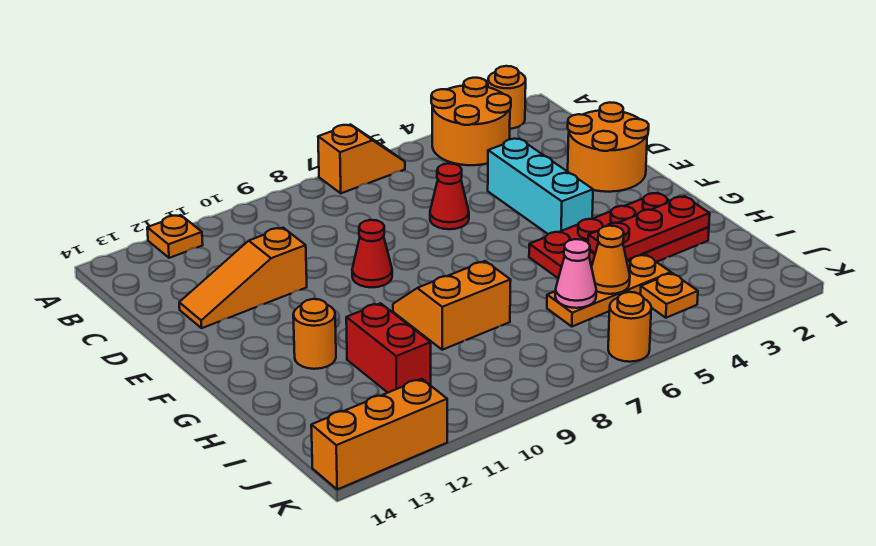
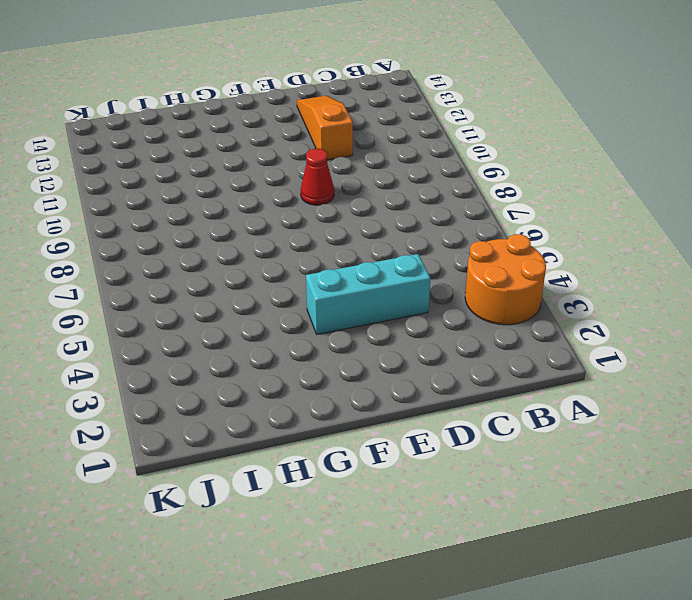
none -> orange 1x1 round brick [488,66,526,129]
none -> orange 1x2 slope [318,125,405,193]
none -> orange 1x1 plate [147,215,203,258]

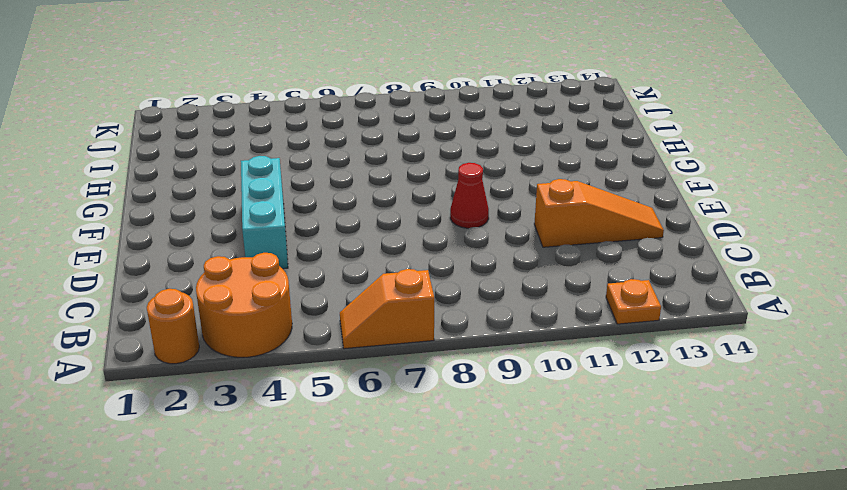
none -> orange 2x2 round brick [568,103,649,192]
none -> red 1x1 cone [430,164,469,229]
none -> red 2x4 plate [529,193,709,278]

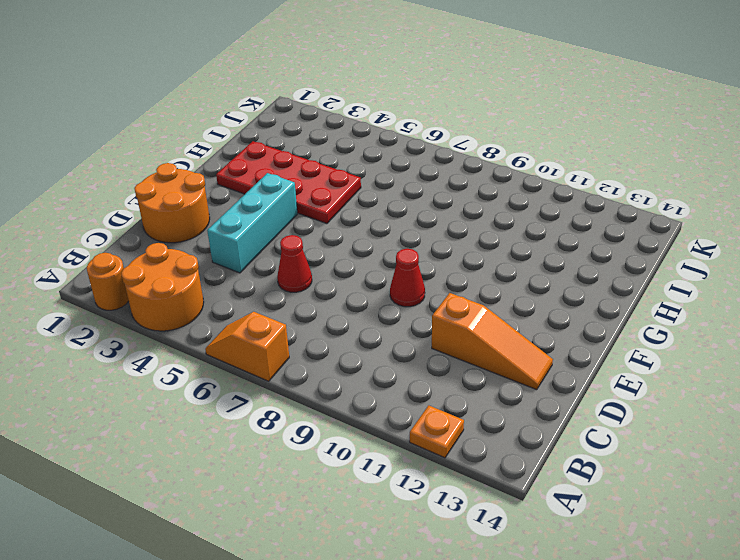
none -> orange 2x2 slope [393,261,511,350]
none -> orange 1x1 round brick [293,299,336,369]
none -> red 1x2 brick [346,303,431,392]

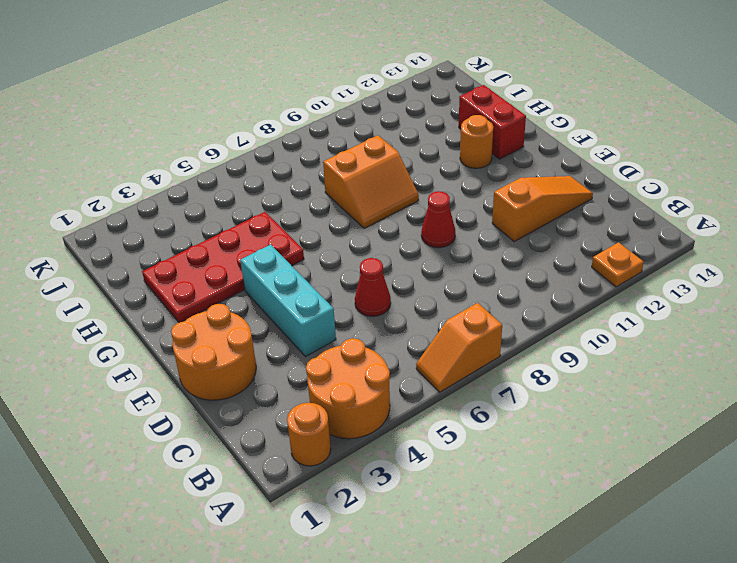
red 1x2 brick [459,85,526,159] -> red 1x2 brick moved to [346,303,431,392]
none -> orange 1x3 plate [547,255,671,327]
none -> orange 1x1 plate [640,273,698,318]
none -> orange 1x1 round brick [608,292,651,362]

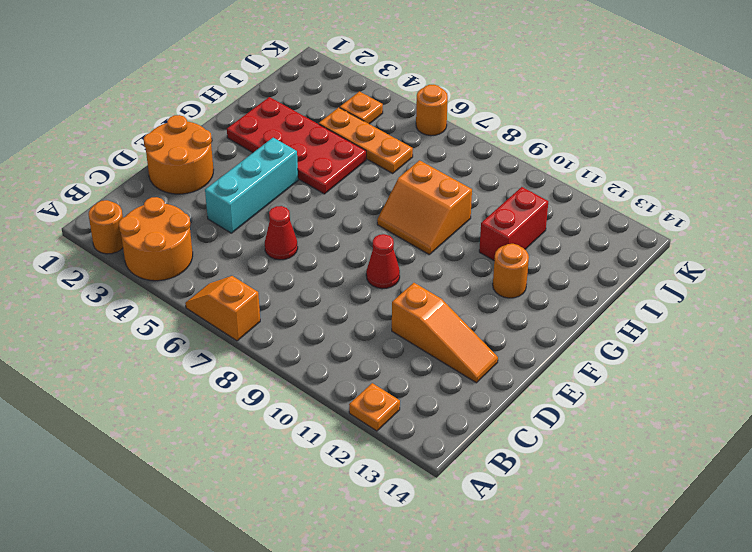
none -> orange 1x3 brick [311,379,447,489]
none -> red 1x3 plate [588,196,710,260]
none -> orange 1x1 cone [592,226,630,294]

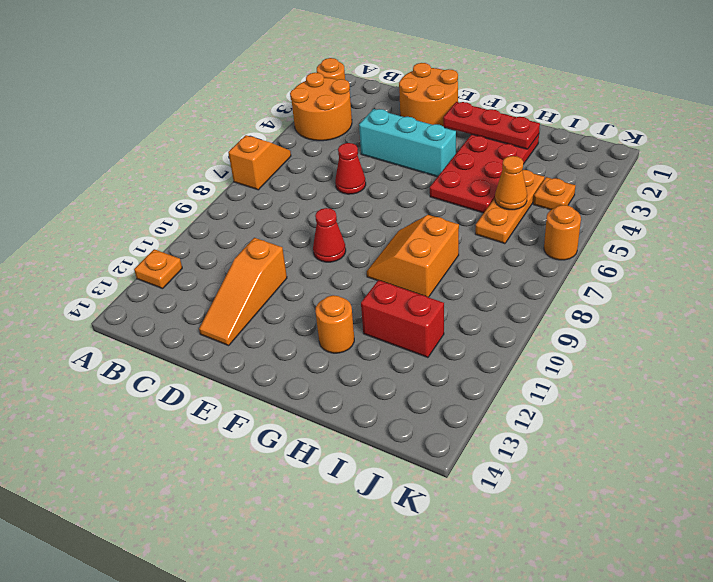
red 1x3 plate [443,102,540,149] -> red 1x3 plate turned to [588,196,710,260]
none -> orange 1x3 brick [311,379,447,489]
none -> pink 1x1 cone [555,239,596,308]

